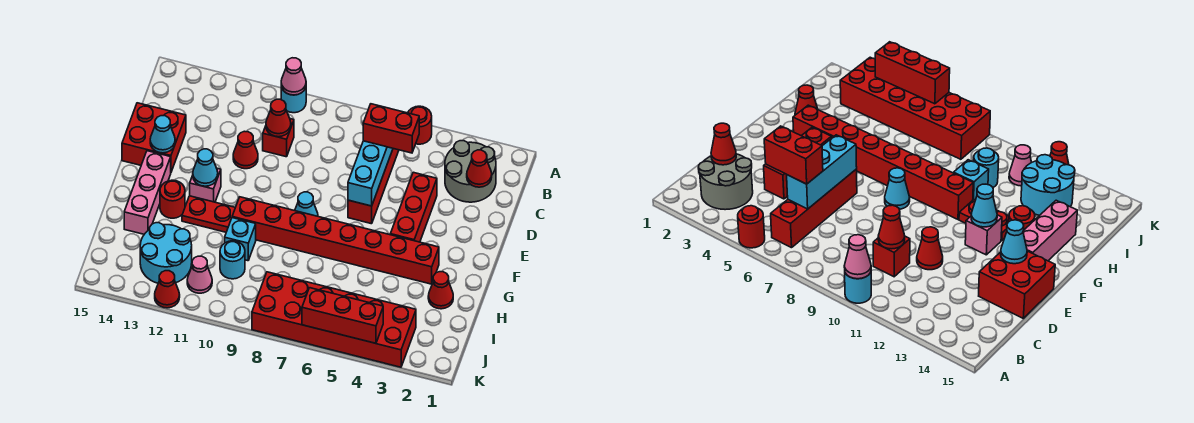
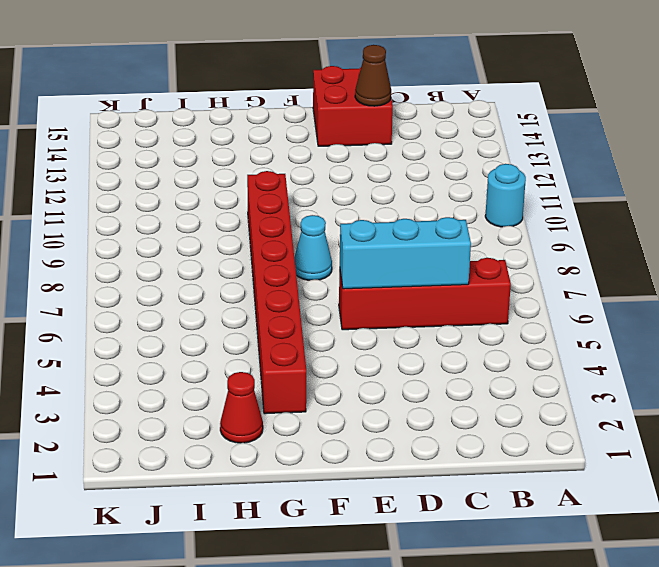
brown 1x1 cone [355,45,391,106] -> none
none -> red 1x1 round brick [408,106,432,144]
none -> grey 2x2 round brick [445,141,496,202]
none -> red 1x1 brick [263,119,294,157]

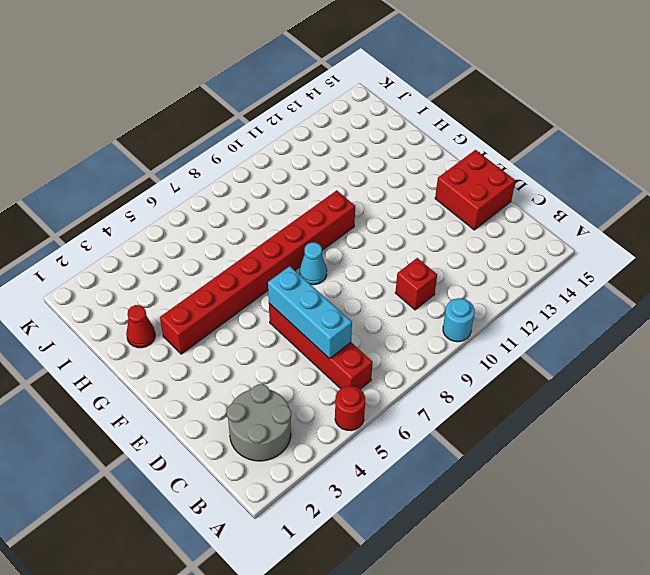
none -> red 1x3 brick [390,172,437,242]
none -> red 1x1 cone [233,131,258,169]
none -> pink 1x1 brick [190,168,221,202]

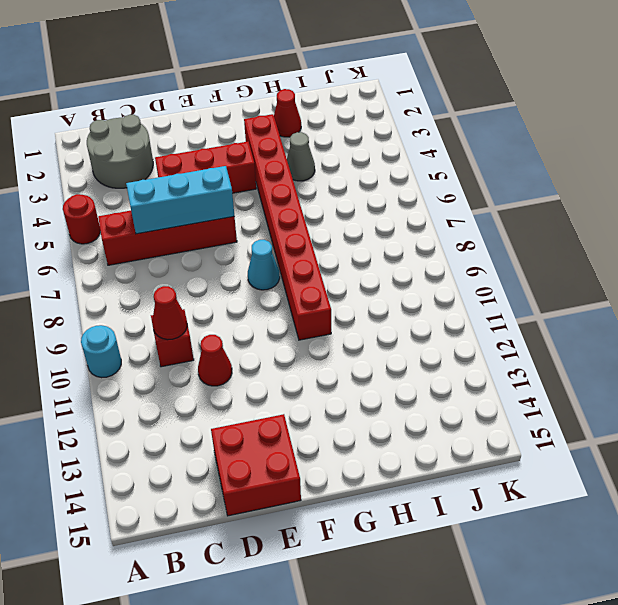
grey 1x1 cone [287,132,315,181] -> none
none -> pink 1x1 brick [190,168,221,202]
none -> pink 1x3 brick [124,151,171,234]
none -> red 1x2 plate [182,196,235,232]

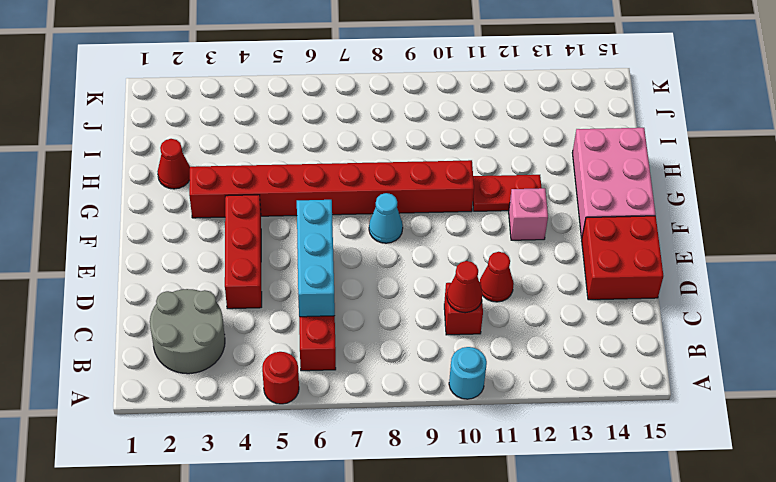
pink 2x3 brick [572,128,655,238] -> pink 1x3 brick [124,151,171,234]
none -> red 1x1 round brick [160,180,185,218]
none -> cyan 1x1 brick [225,218,256,261]
none -> cyan 1x1 round brick [220,241,245,279]

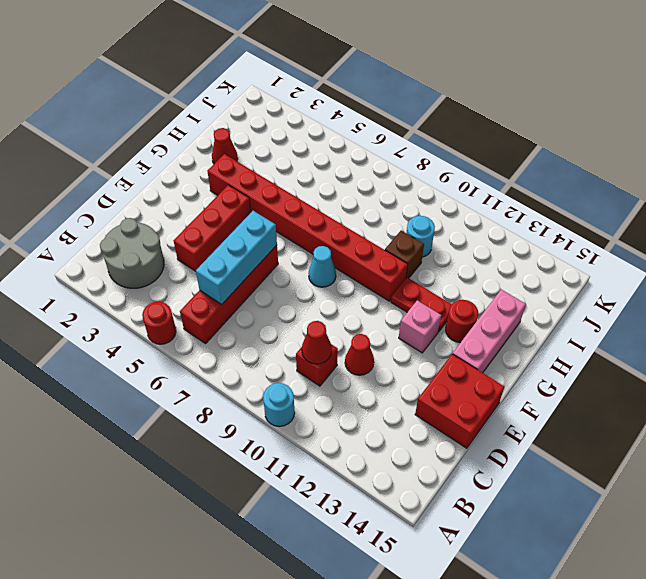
brown 1x1 brick [385,231,424,278] -> cyan 1x1 brick [225,218,256,261]
none -> cyan 2x2 round brick [140,223,192,283]
none -> red 2x6 brick [252,272,416,367]
none -> pink 1x1 cone [187,256,212,293]

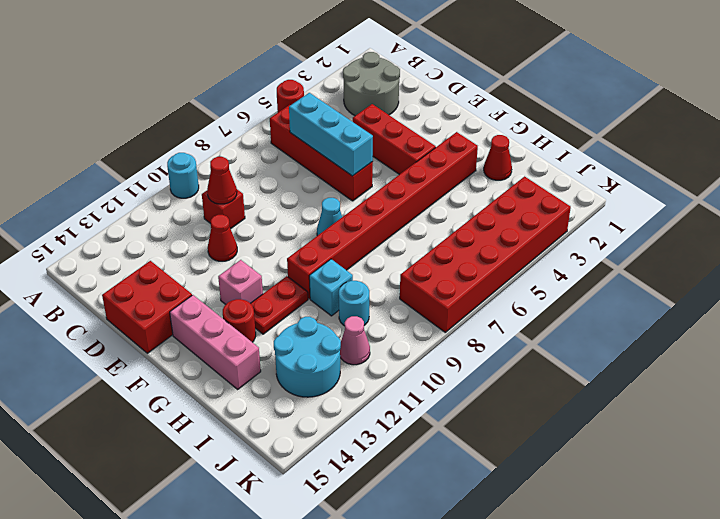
none -> red 1x1 cone [155,271,180,308]
none -> pink 1x1 cone [281,58,306,95]
none -> red 1x1 cone [467,150,492,187]

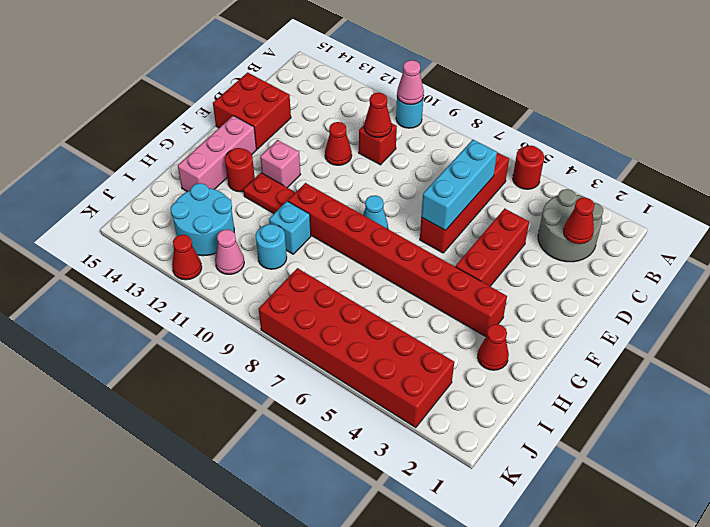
none -> cyan 1x1 cone [150,116,175,153]
none -> cyan 1x1 cone [193,149,218,186]
none -> red 1x3 brick [302,288,383,343]

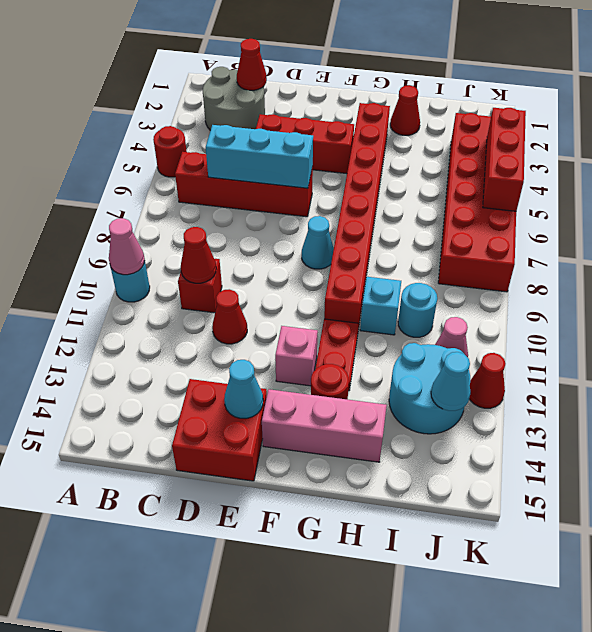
cyan 1x1 cone [431,352,471,411] -> cyan 1x1 cone moved to [193,149,218,186]
none -> red 1x2 brick [363,104,419,153]

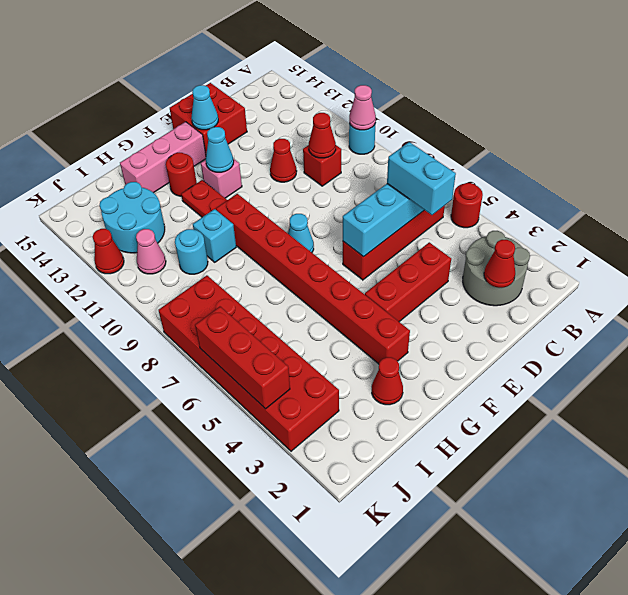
cyan 1x2 brick [387,142,456,215] -> red 1x2 brick [363,104,419,153]

